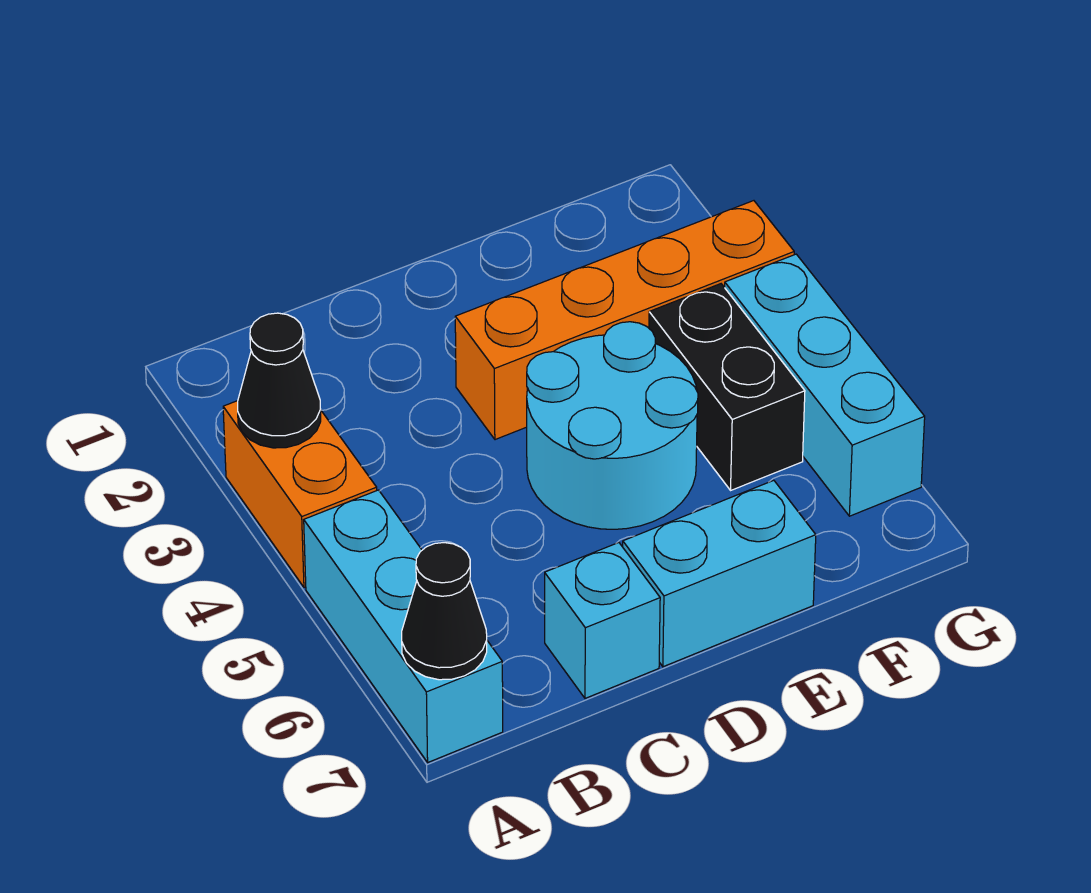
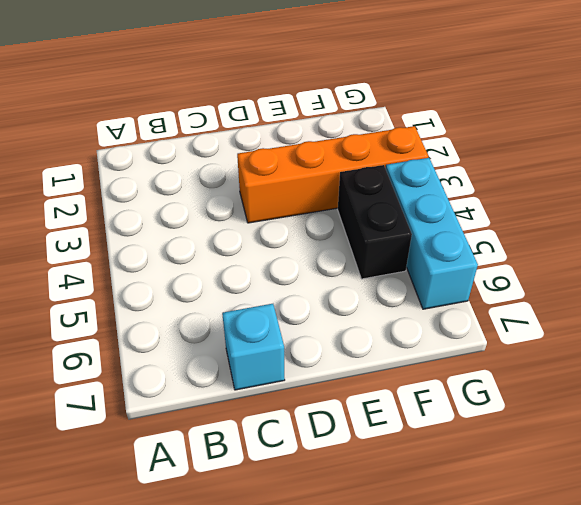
none -> orange 1x2 brick [223,401,377,587]
none -> cyan 1x3 brick [304,490,503,762]

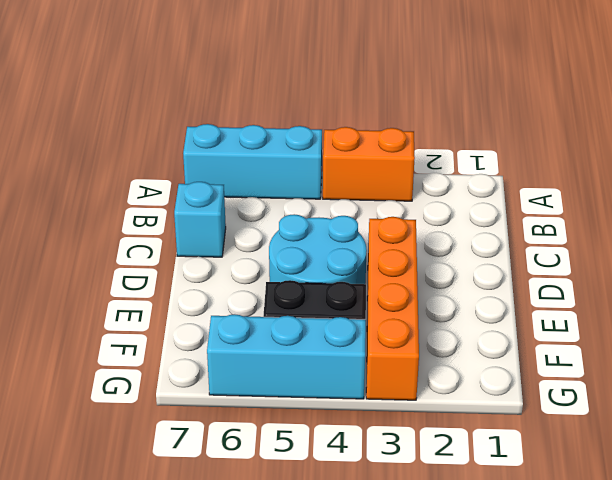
none -> cyan 1x2 brick [623,480,816,667]
none -> black 1x1 cone [238,313,321,448]

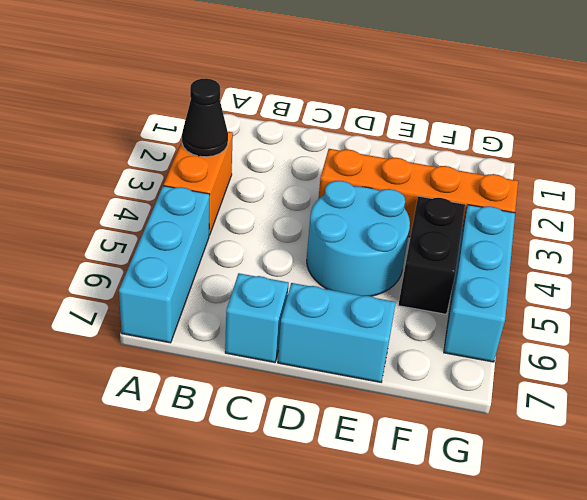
none -> black 1x1 cone [402,543,487,680]

